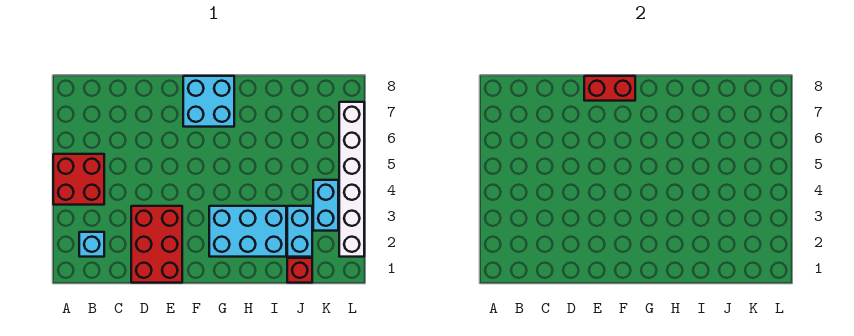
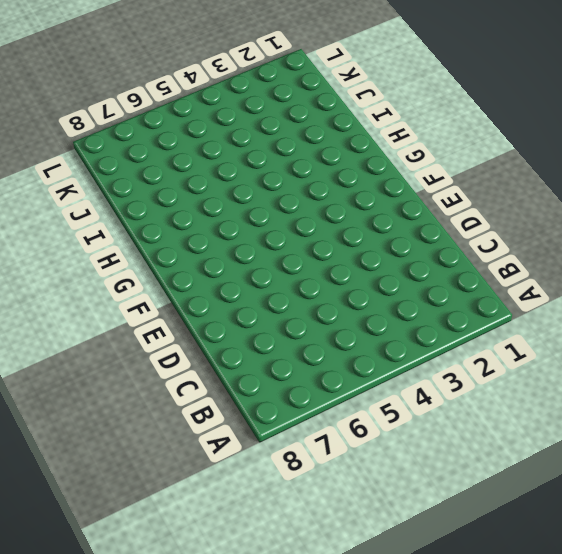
none -> red 2x2 brick [53,154,104,205]
none -> cyan 1x1 brick [79,232,104,257]

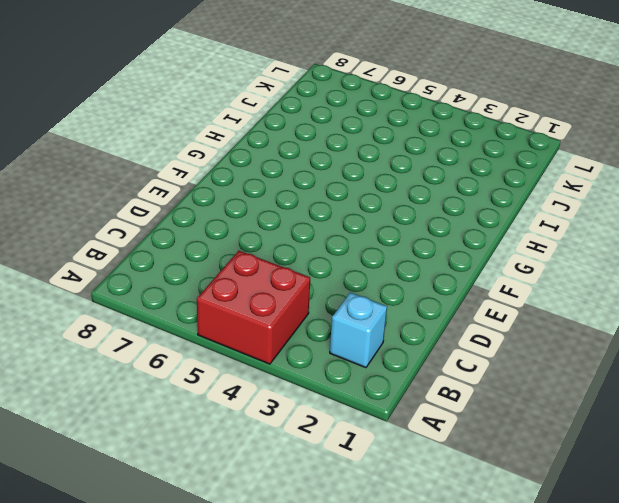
none -> red 2x3 brick [131,206,182,283]
none -> cyan 2x2 brick [183,76,234,127]

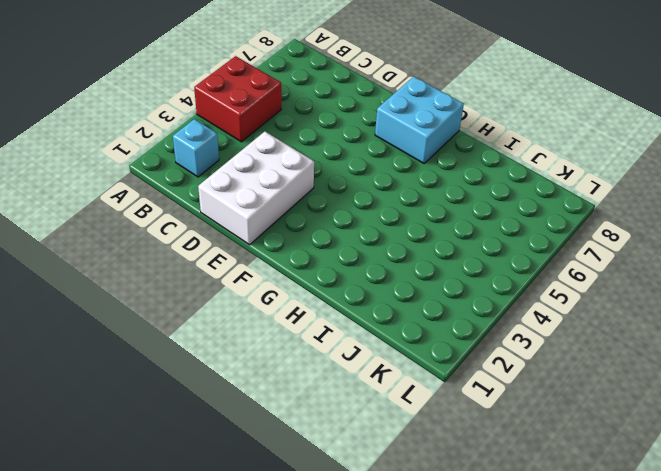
white 2x3 brick [198,132,314,245] -> red 2x3 brick [131,206,182,283]
none -> cyan 2x3 brick [209,206,286,257]
none -> red 1x1 brick [287,258,312,283]

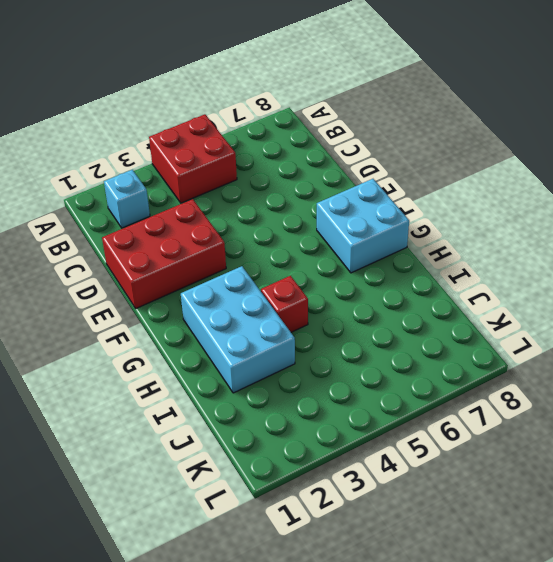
red 1x1 brick [261,276,308,332] -> red 1x1 brick moved to [287,258,312,283]
none -> cyan 1x2 brick [287,206,312,257]
none -> cyan 1x2 brick [313,180,338,231]

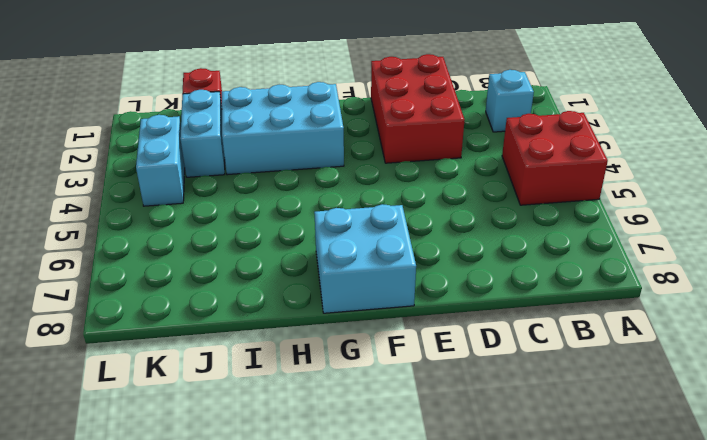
none -> white 1x6 brick [339,102,364,257]
none -> red 1x2 brick [584,76,635,101]

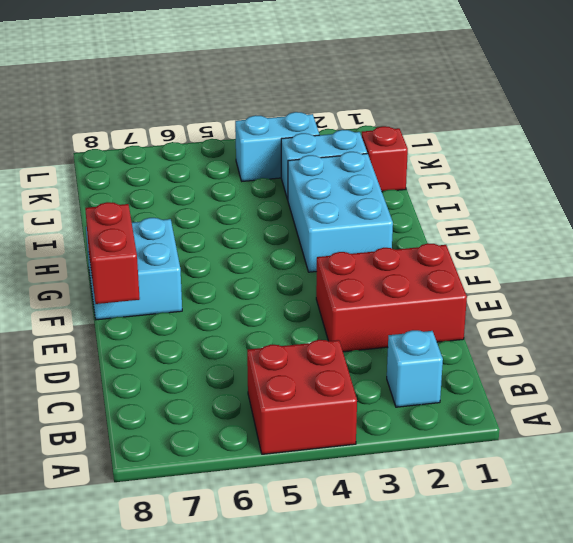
none -> white 1x6 brick [339,102,364,257]

